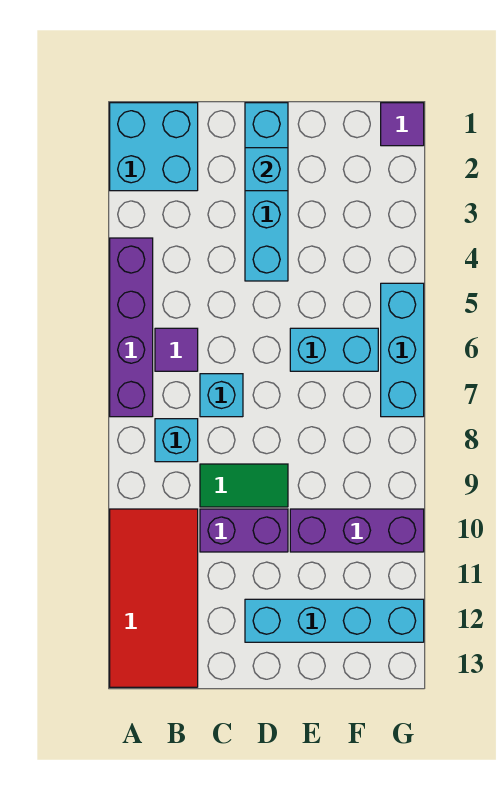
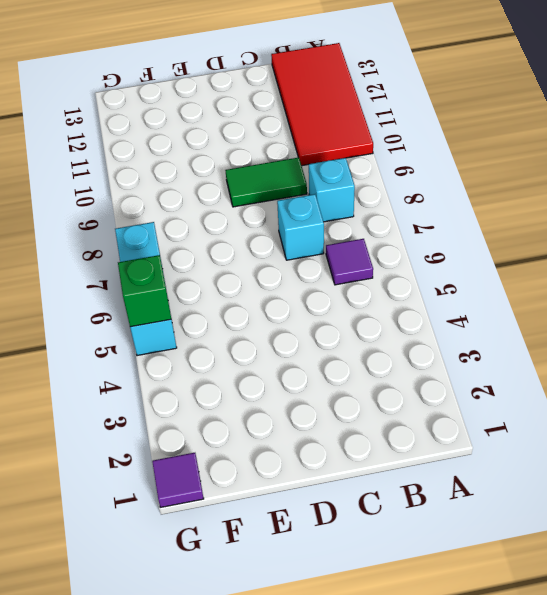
green 1x1 brick [118,255,171,327] -> none
none -> cyan 2x2 brick [110,103,198,191]
none -> purple 1x4 brick [110,238,153,417]
none -> purple 1x2 brick [200,509,288,552]

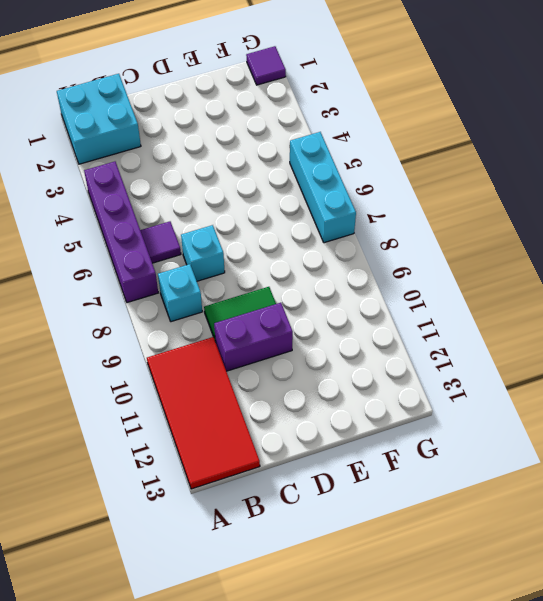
none -> cyan 1x4 brick [245,103,288,281]
none -> cyan 1x4 brick [245,599,424,642]
none -> cyan 1x2 brick [290,328,378,371]

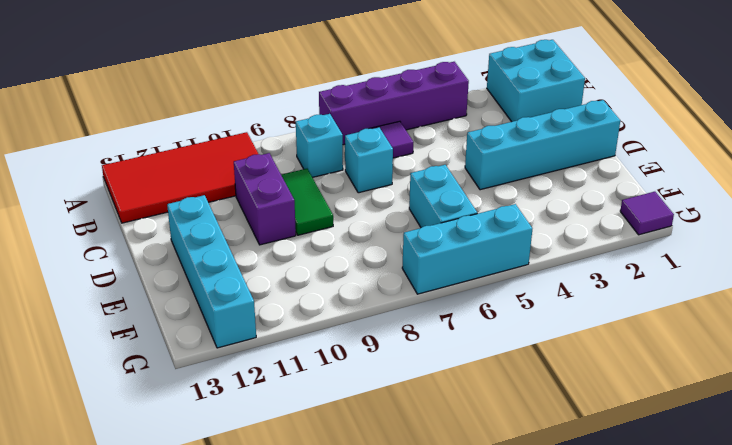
none -> purple 1x3 brick [290,509,424,552]
none -> cyan 1x1 brick [245,148,288,191]

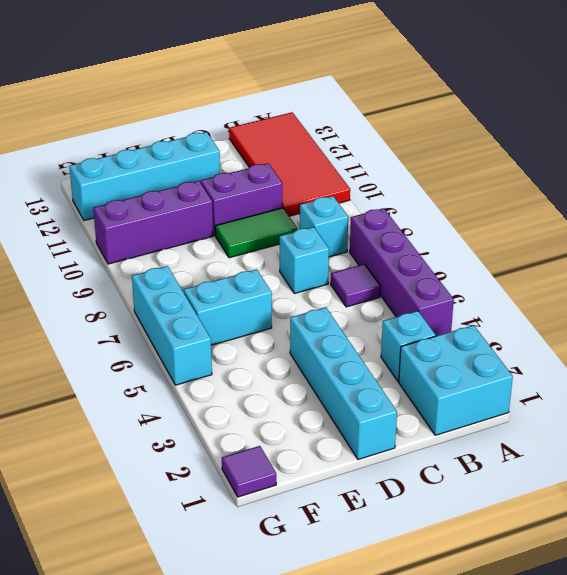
cyan 1x1 brick [381,311,436,381] -> cyan 1x1 brick moved to [245,148,288,191]

